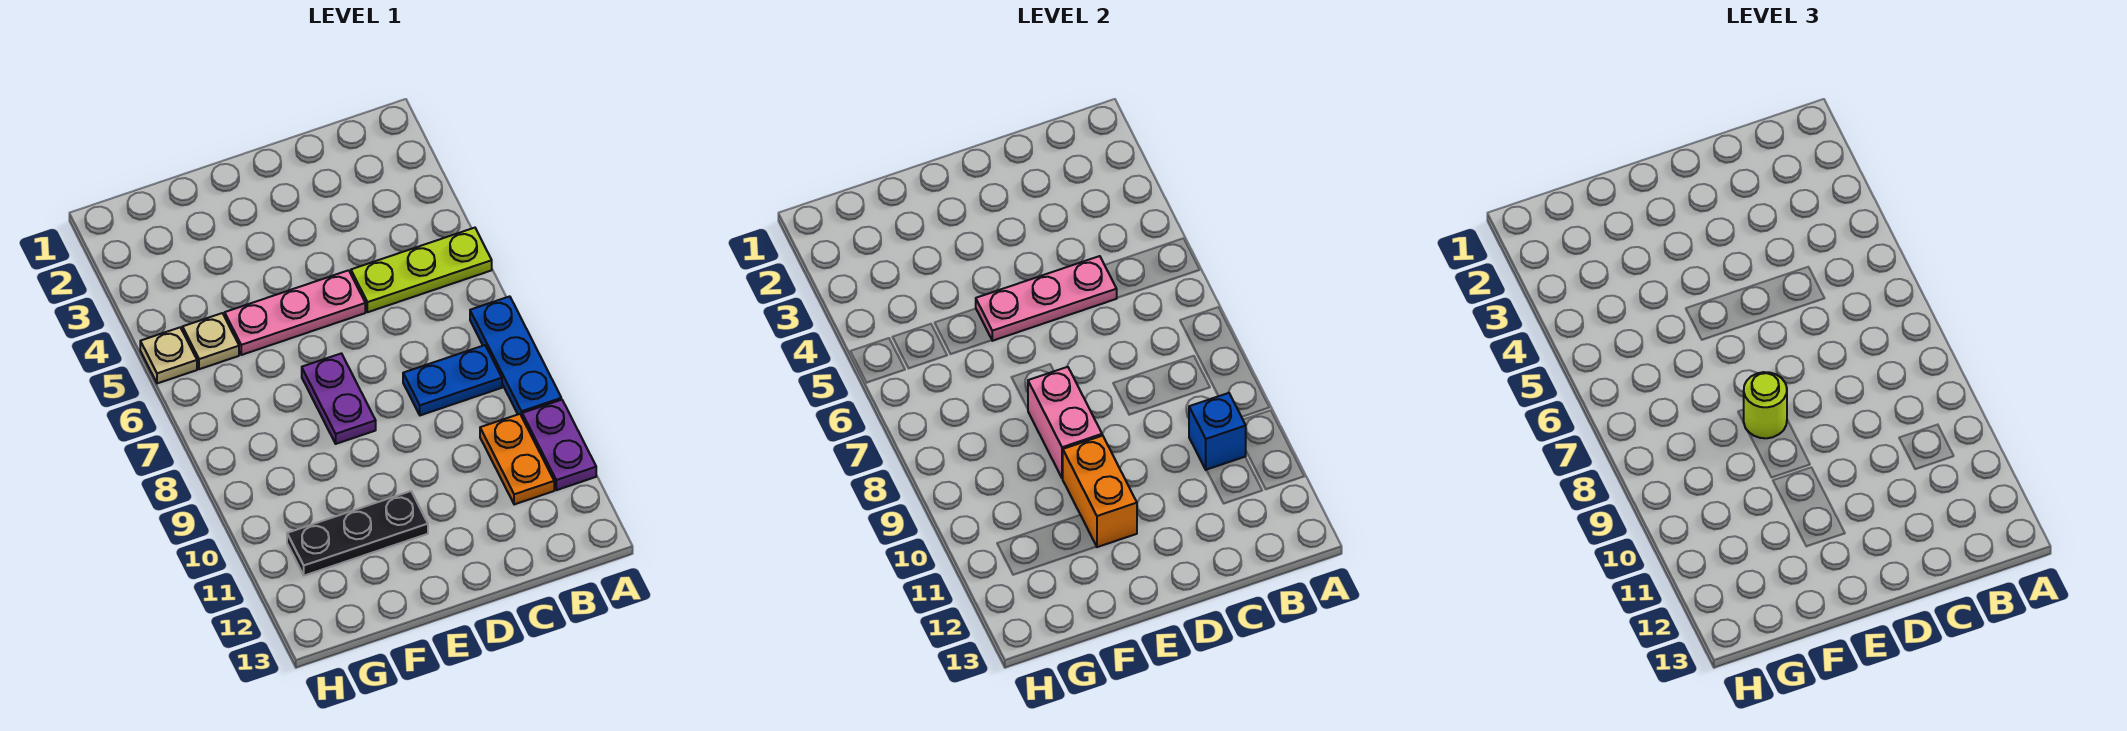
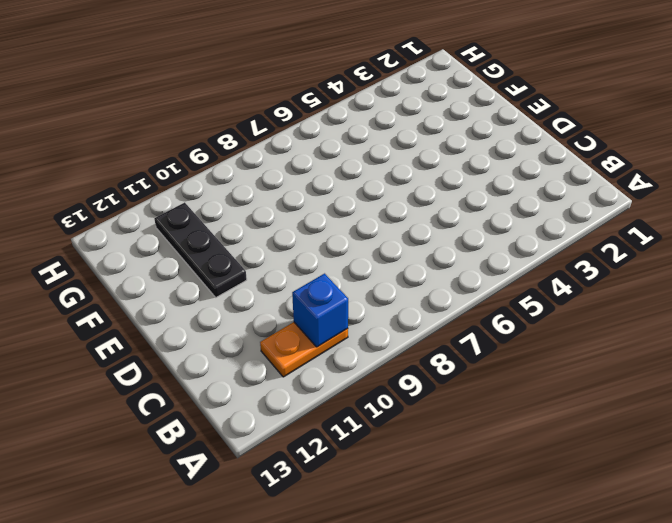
none -> lime 1x3 plate [351,228,492,312]
none -> blue 1x3 plate [470,296,561,416]
none -> purple 1x2 plate [522,400,596,490]

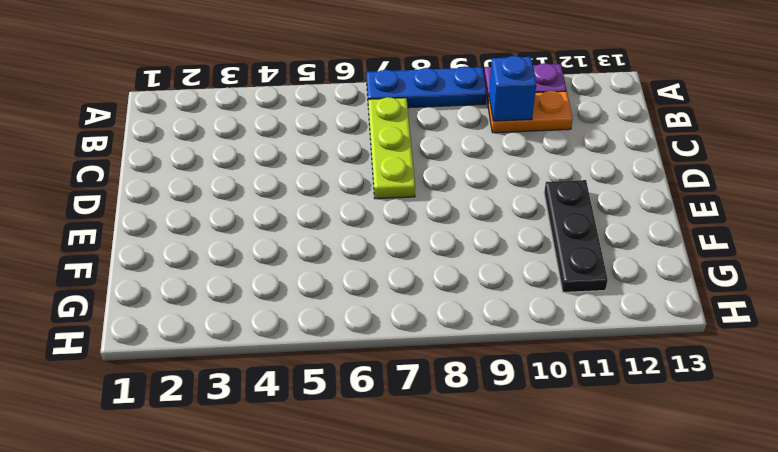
lime 1x3 plate [368,97,415,199] -> lime 1x3 plate moved to [351,228,492,312]
none -> blue 1x2 plate [403,345,502,415]
none -> pink 1x3 plate [225,270,365,355]
none -> purple 1x2 plate [302,353,376,444]

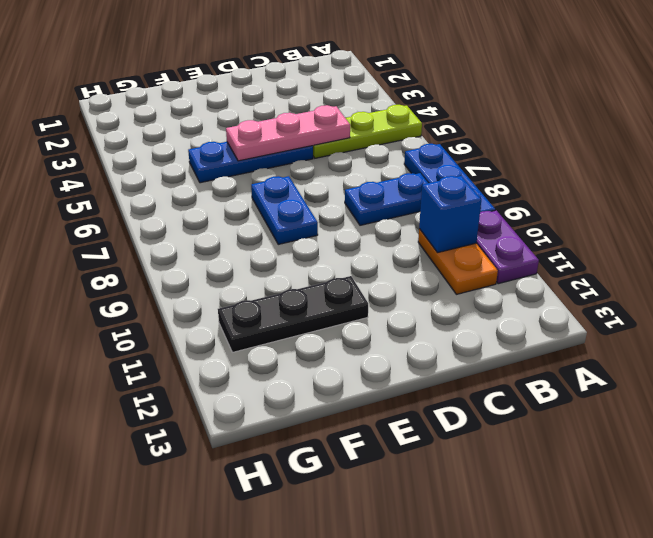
blue 1x3 plate [188,142,313,183] -> pink 1x3 plate [225,270,365,355]
blue 1x2 plate [251,176,318,244] -> purple 1x2 plate [302,353,376,444]
none -> tan 1x1 plate [182,313,239,369]
none -> tan 1x1 plate [140,327,197,383]
none -> pink 1x2 brick [1028,367,1102,478]

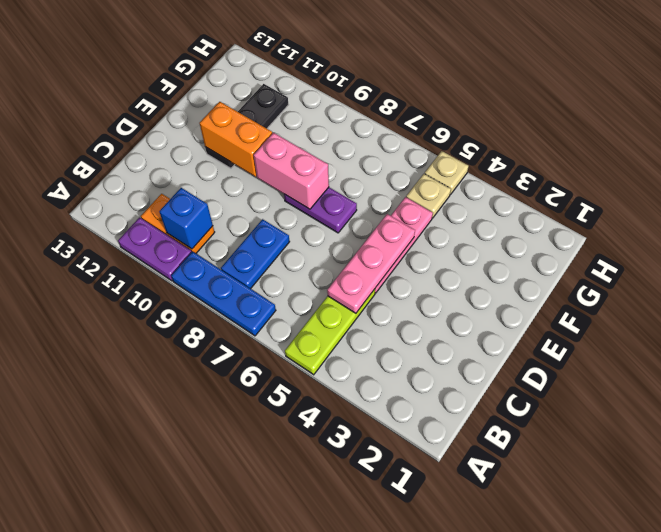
none -> lime 1x1 round brick [1744,372,1787,438]

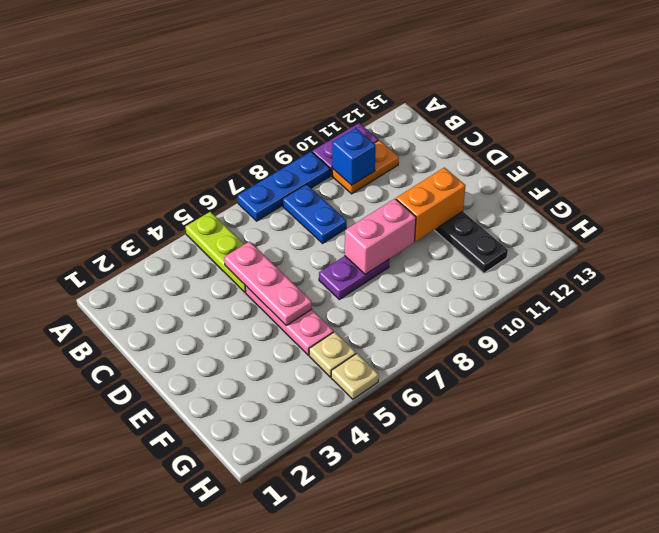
none -> lime 1x1 round brick [1744,372,1787,438]

